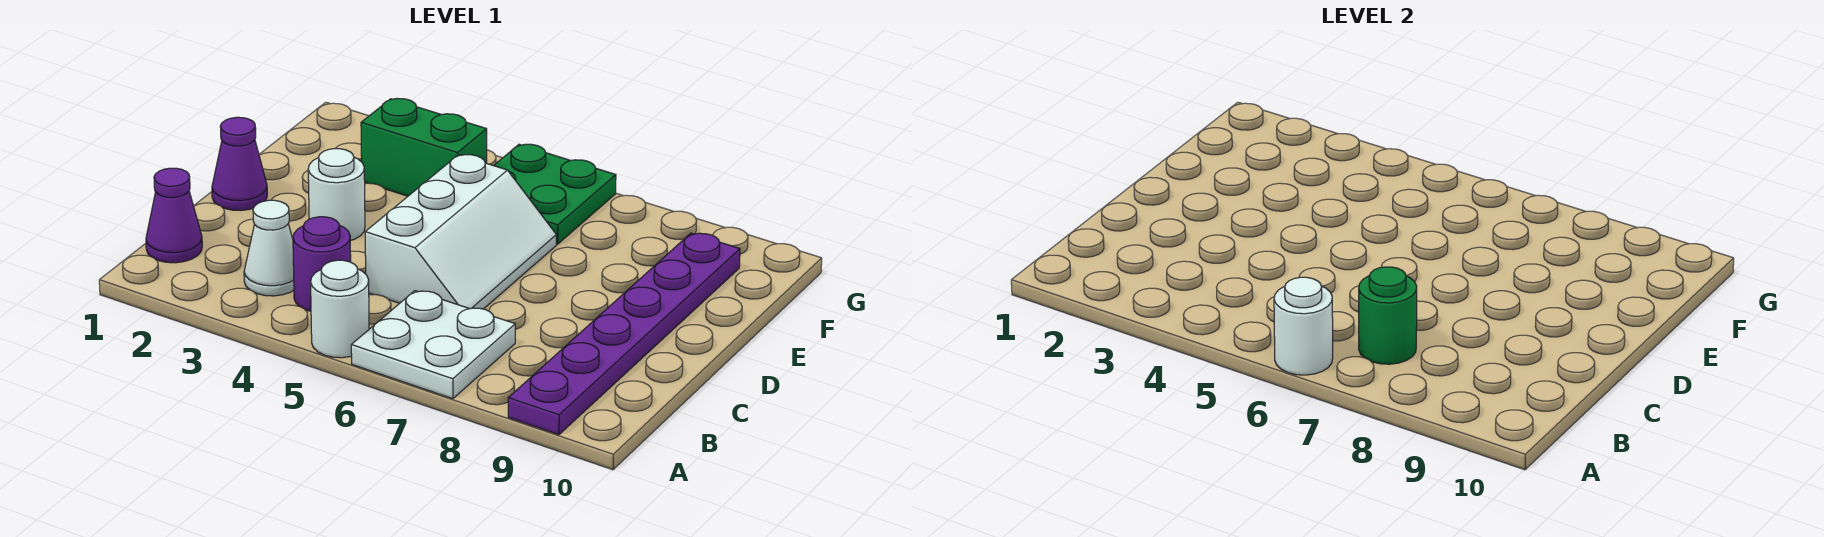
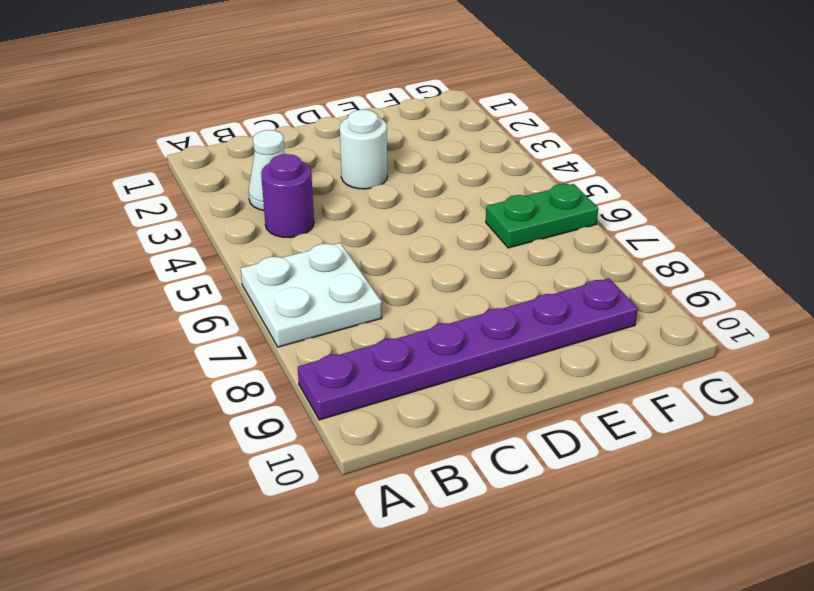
green 1x2 plate [486,184,598,248] -> green 2x2 plate [494,144,616,244]
none -> white 1x1 round brick [311,260,369,358]
none -> purple 1x1 cone [146,168,202,263]
none -> white 2x3 slope [365,155,556,309]

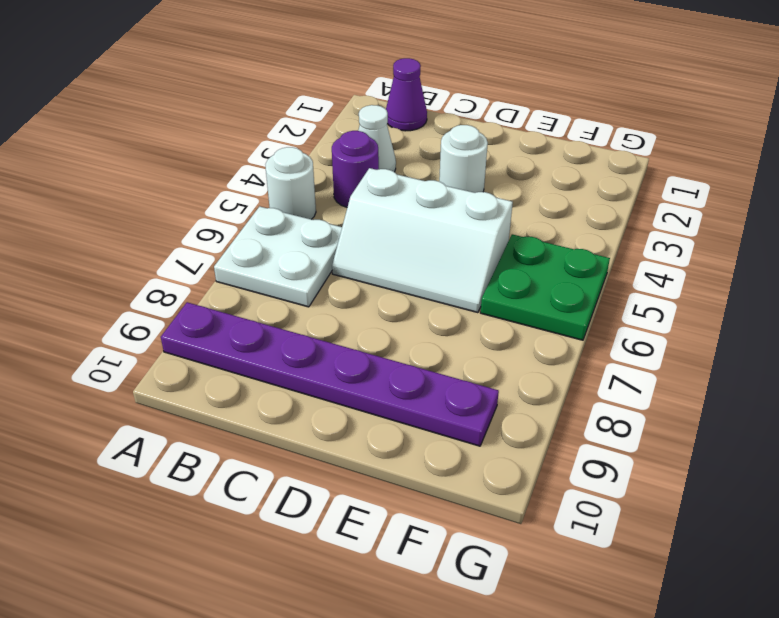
none -> purple 1x1 cone [212,117,267,211]
none -> green 1x2 brick [361,98,487,196]
none -> white 1x1 round brick [1274,277,1333,375]

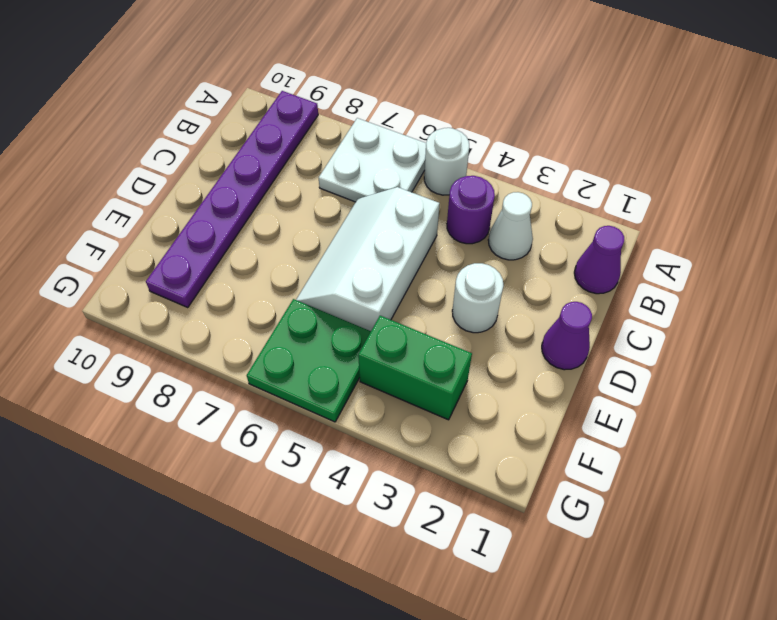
none -> white 1x1 round brick [1274,277,1333,375]
none -> green 1x1 round brick [1359,267,1417,364]

